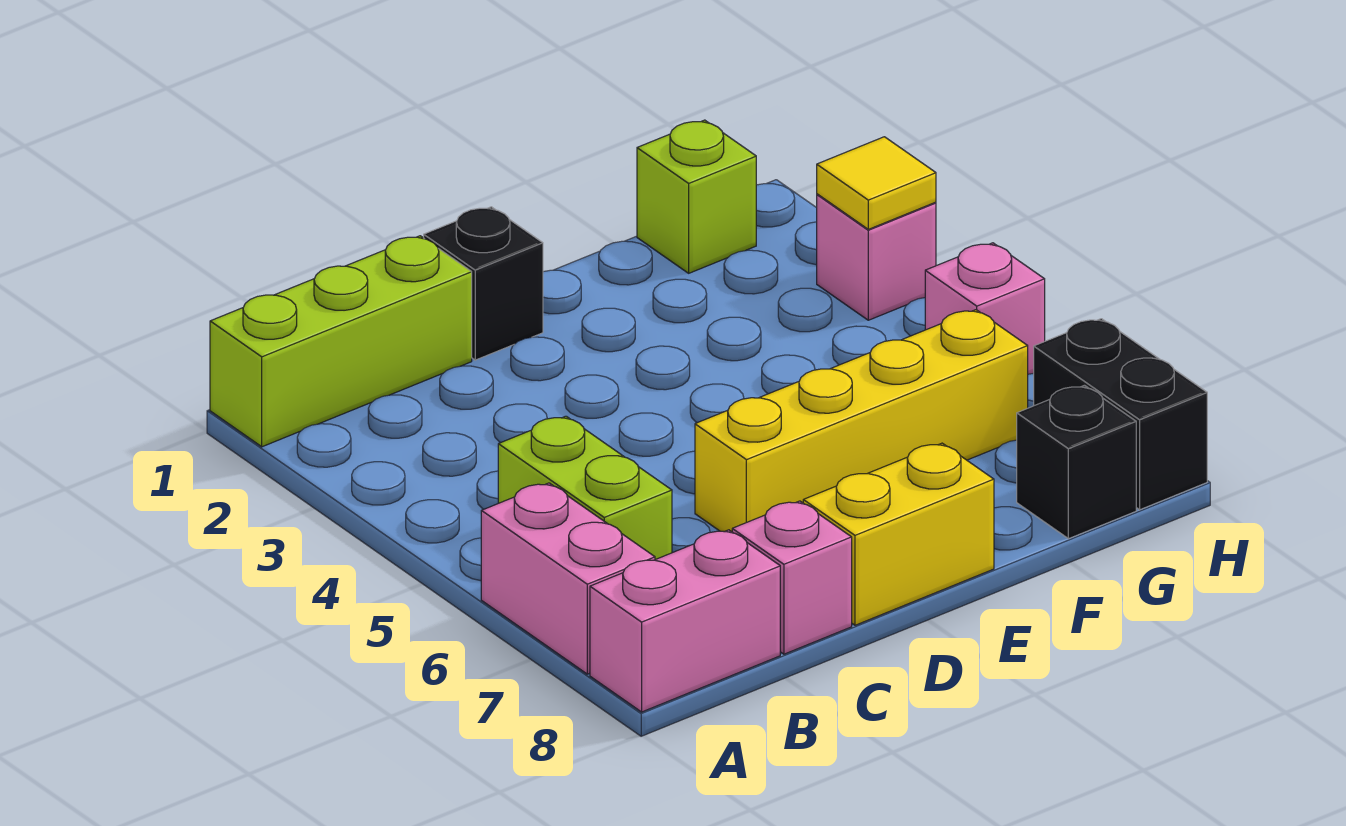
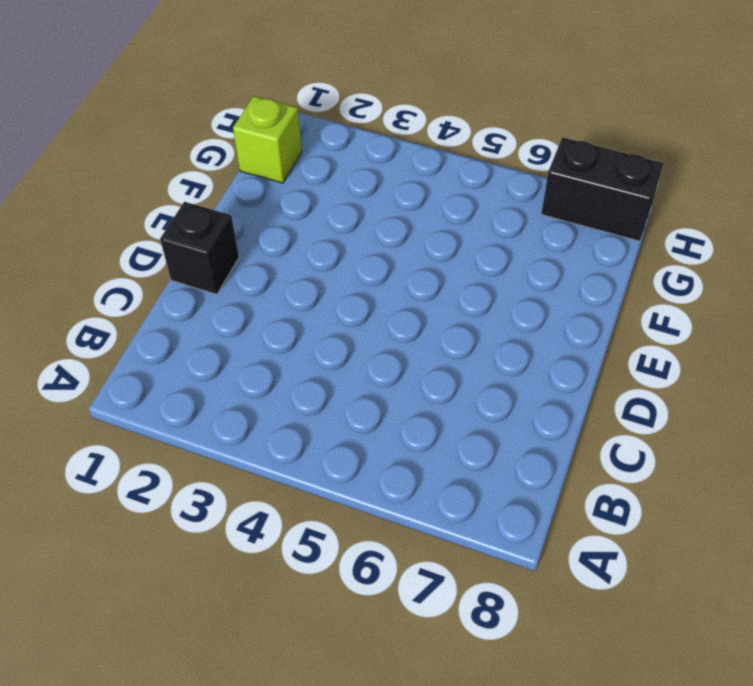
none -> lime 1x3 brick [210,236,472,447]
none -> pink 1x2 brick [481,483,655,674]
none -> pink 1x2 brick [590,530,780,712]

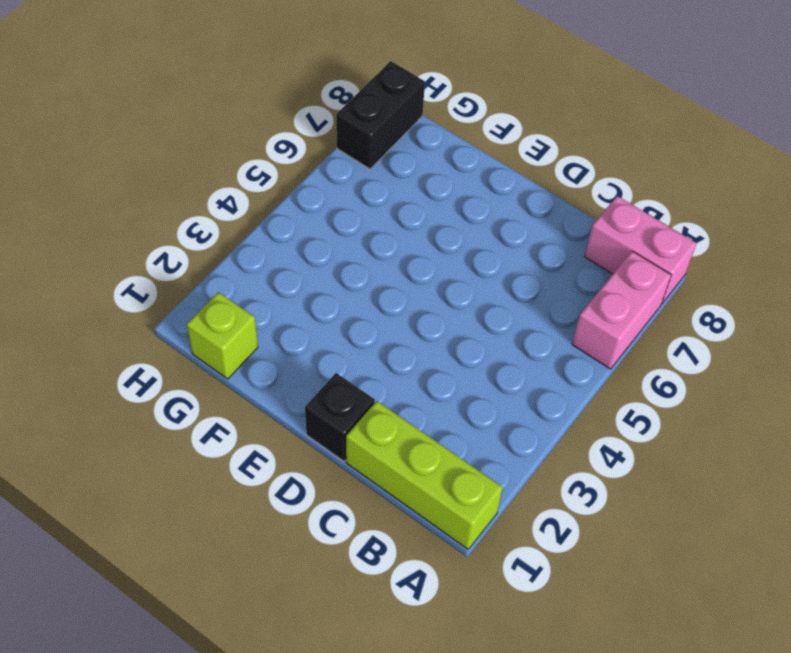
none -> lime 1x2 brick [498,416,672,560]
none -> pink 1x1 brick [732,501,852,654]
none -> yellow 1x4 brick [695,310,1028,532]

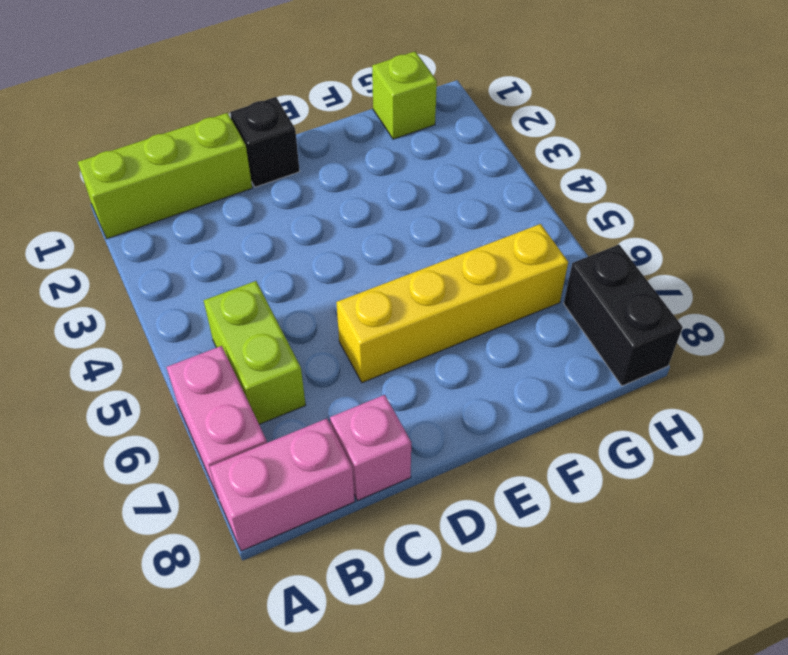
none -> yellow 1x2 brick [803,443,994,625]
none -> black 1x1 brick [1017,385,1136,539]
none -> pink 1x1 brick [817,194,936,320]

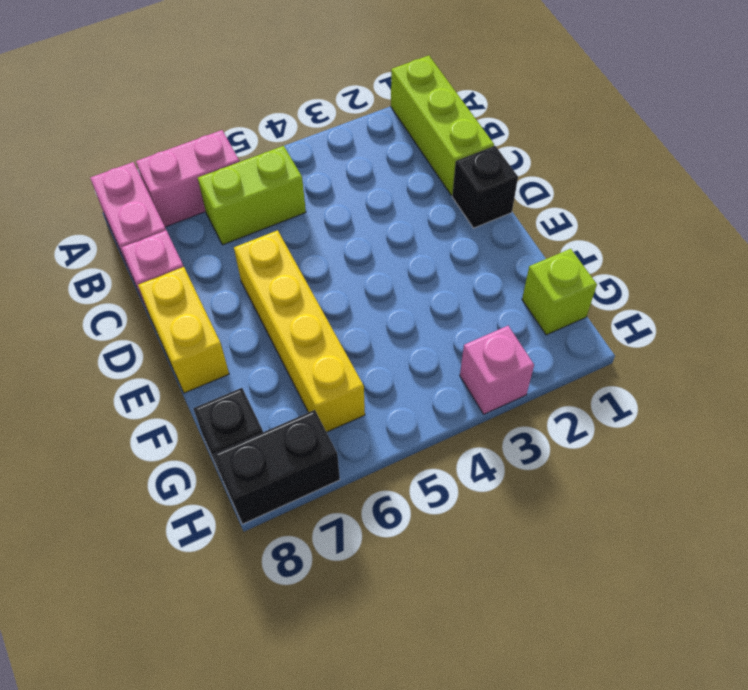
none -> pink 1x1 brick [925,243,1045,374]
none -> yellow 1x1 tile [817,137,936,229]

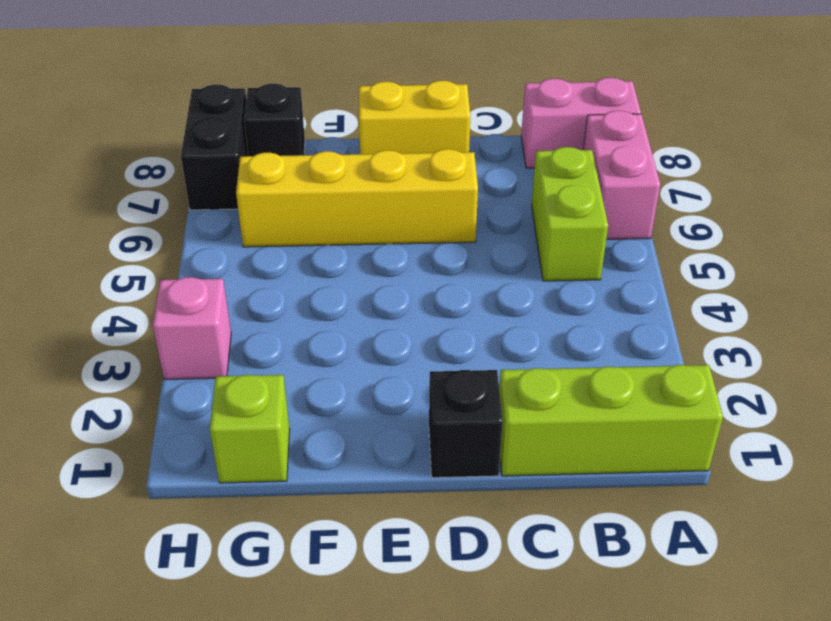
none -> pink 1x1 brick [732,501,852,654]
none -> pink 1x1 brick [925,243,1045,374]
none -> yellow 1x1 tile [817,137,936,229]

